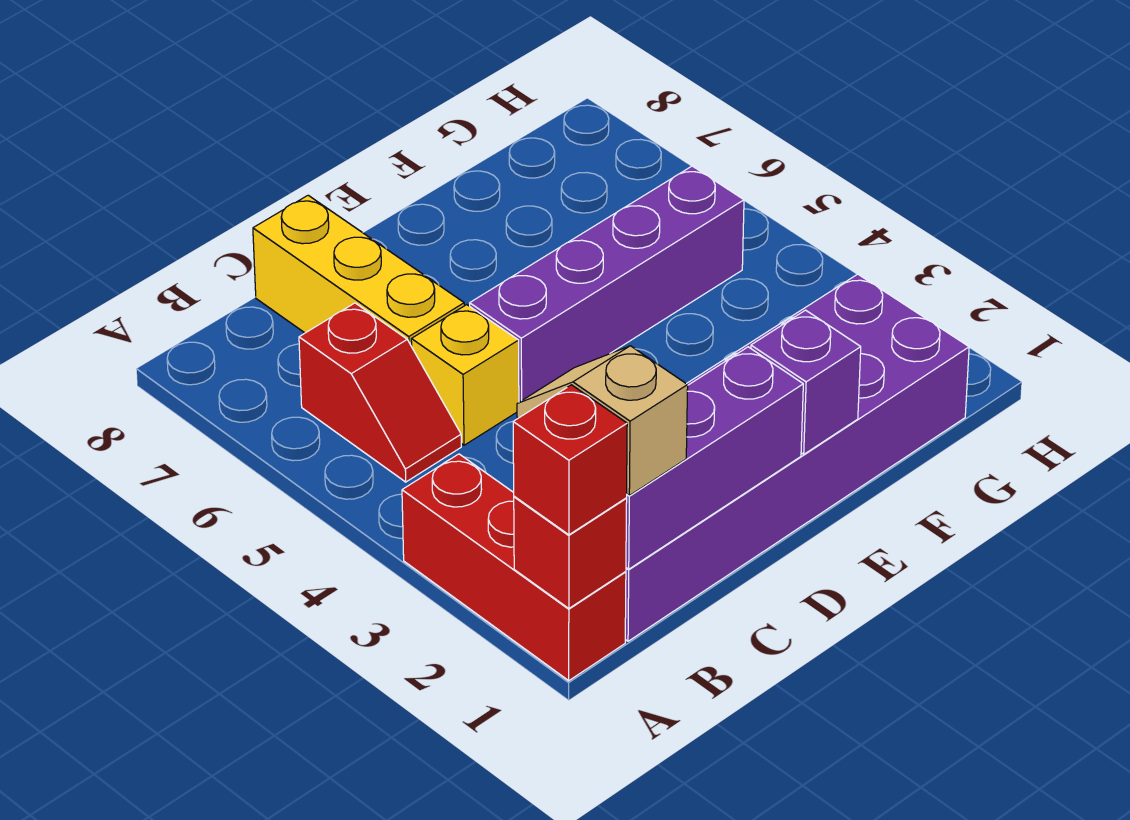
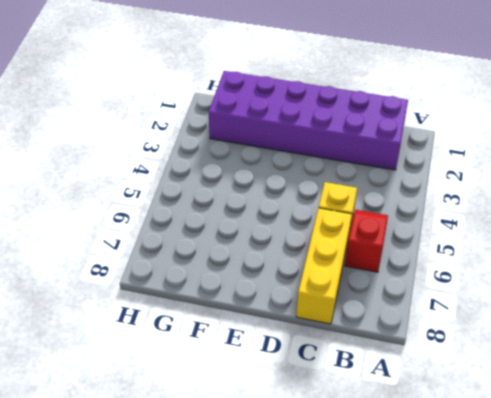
none -> red 1x3 brick [402,454,626,681]
none -> purple 1x4 brick [470,166,744,402]

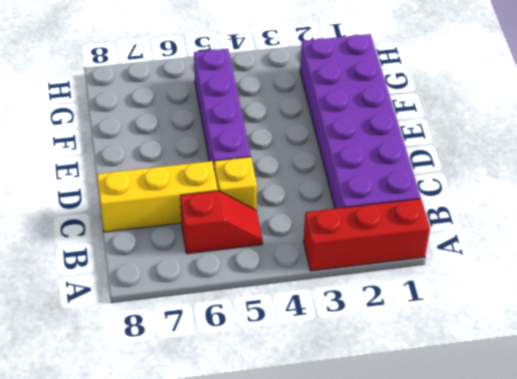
none -> red 1x1 brick [514,496,627,608]
none -> purple 1x3 brick [626,347,803,569]

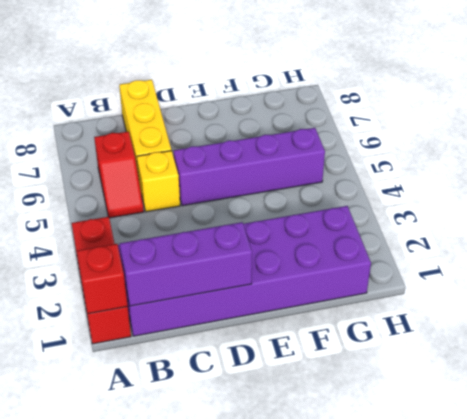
none -> purple 1x1 brick [751,310,861,454]
none -> red 1x1 brick [513,385,627,535]

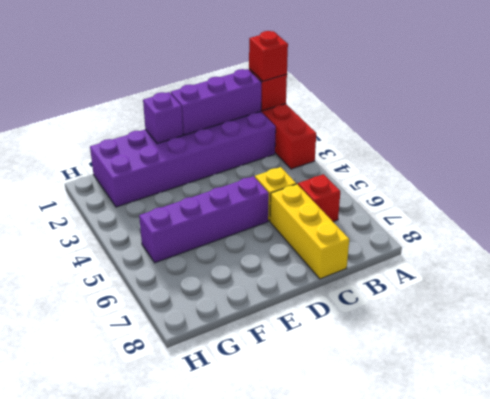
none -> tan 1x2 slope [517,346,688,496]

